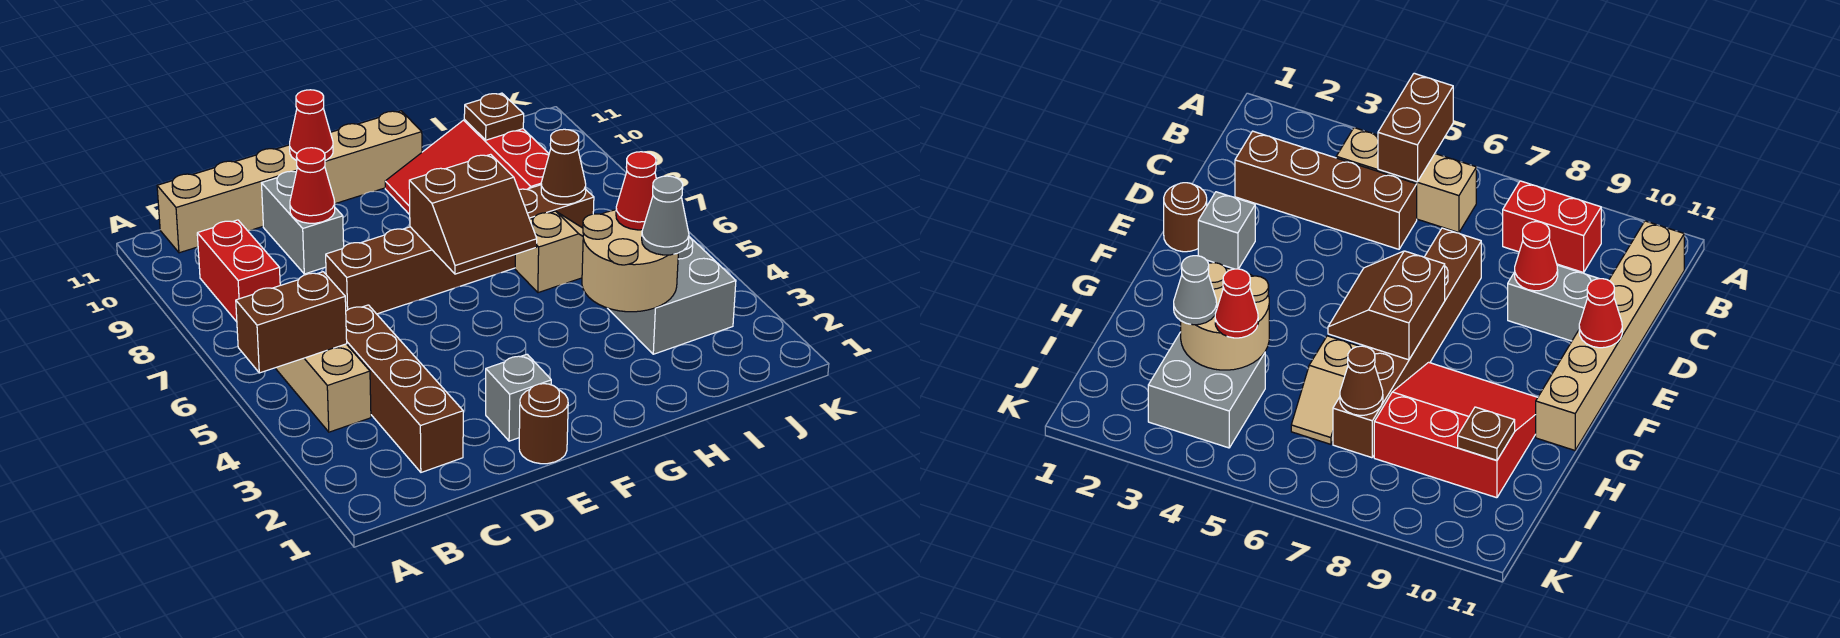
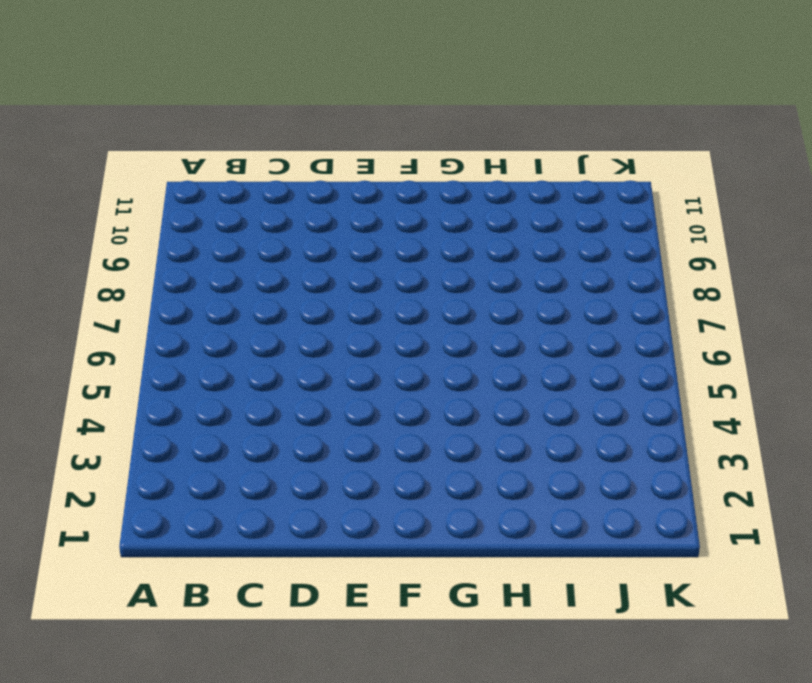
none -> tan 1x3 brick [276,344,371,432]
none -> red 1x2 brick [197,220,280,322]
none -> tan 1x6 brick [157,111,422,253]

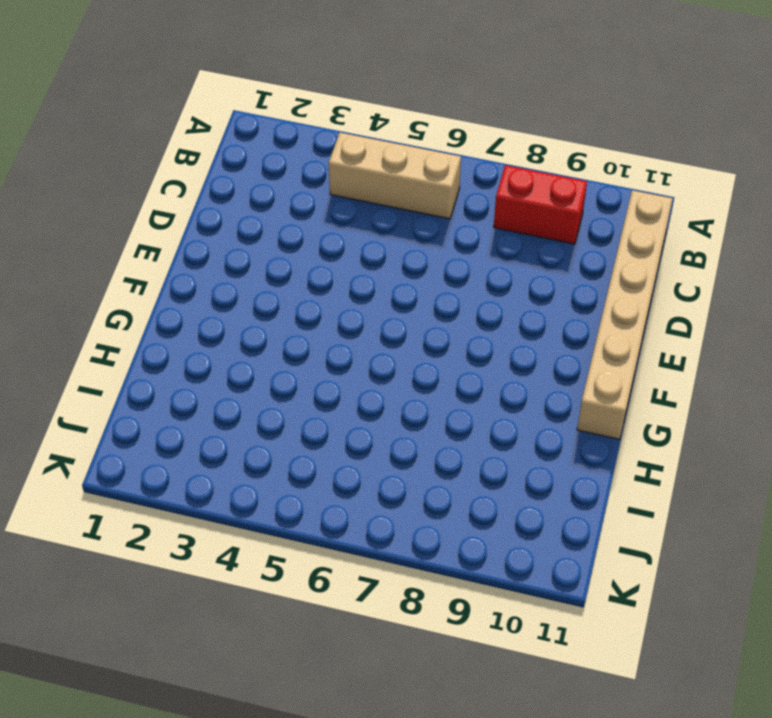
none -> brown 1x4 brick [346,305,463,472]
none -> brown 1x6 brick [326,185,594,314]
none -> grey 1x2 brick [262,171,344,274]

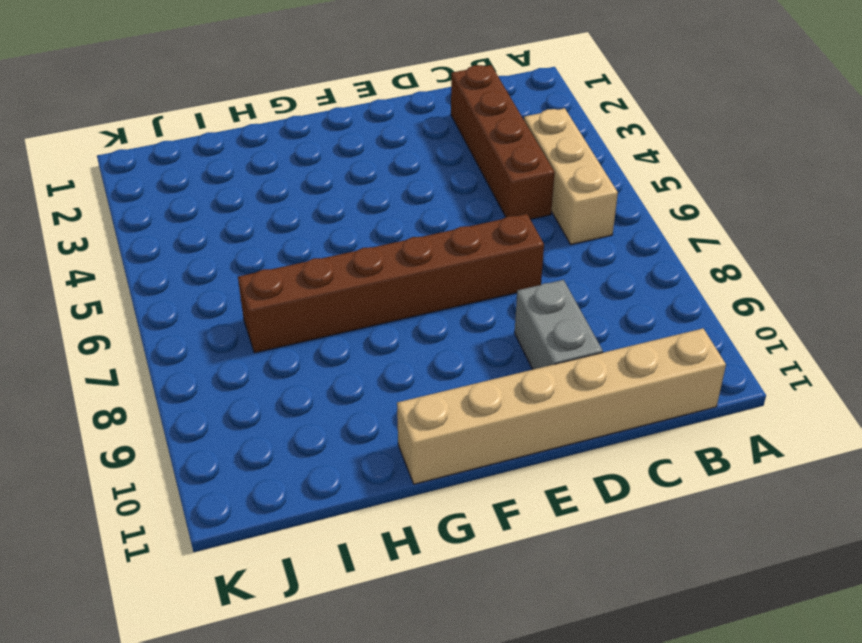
none -> red 1x2 brick [197,220,280,322]
none -> brown 1x1 round brick [519,384,568,464]
none -> grey 1x1 brick [486,354,551,441]

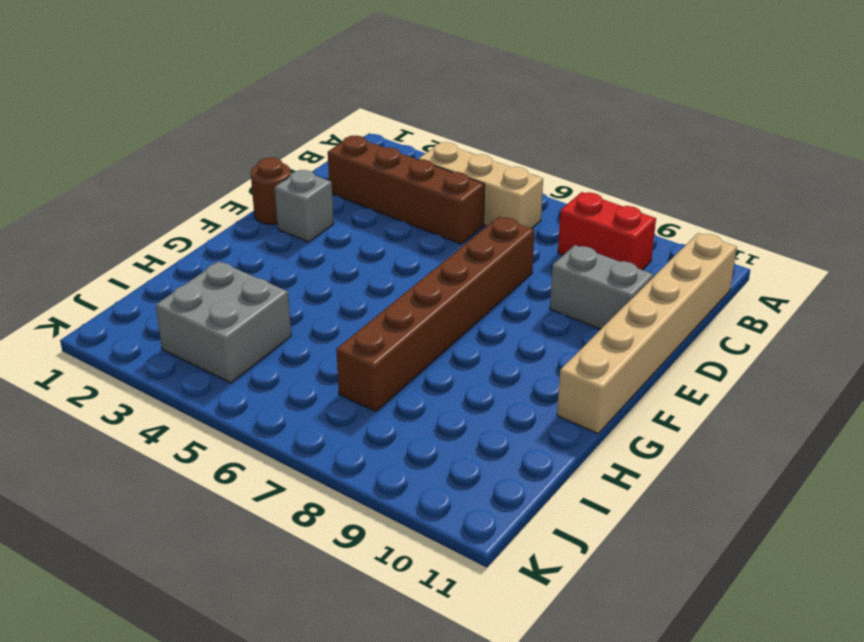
none -> red 3x3 slope [385,120,549,215]
none -> tan 1x2 slope [515,211,583,293]
none -> brown 1x2 brick [236,272,347,373]

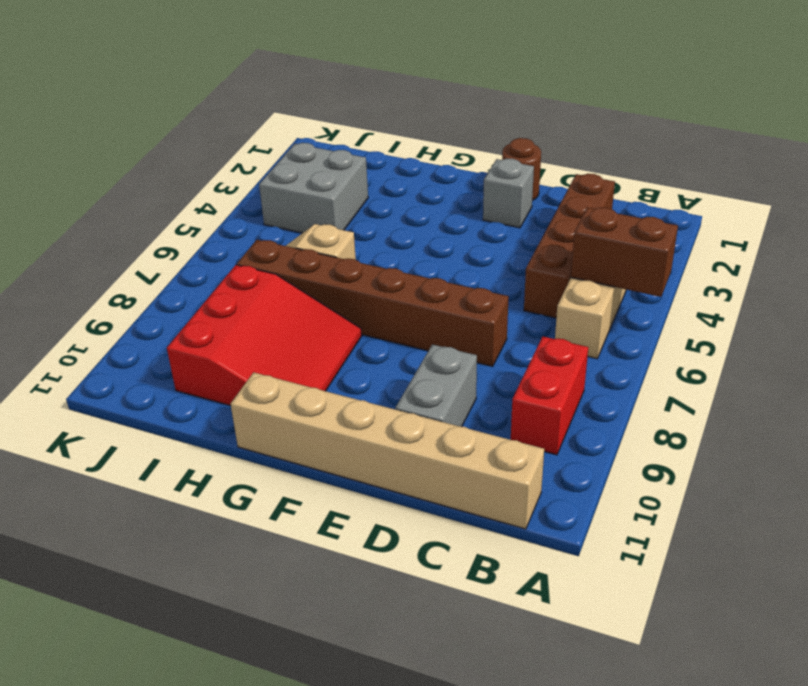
none -> red 1x1 cone [290,148,335,223]
none -> red 1x1 cone [290,90,333,161]
none -> brown 2x2 slope [409,154,537,274]

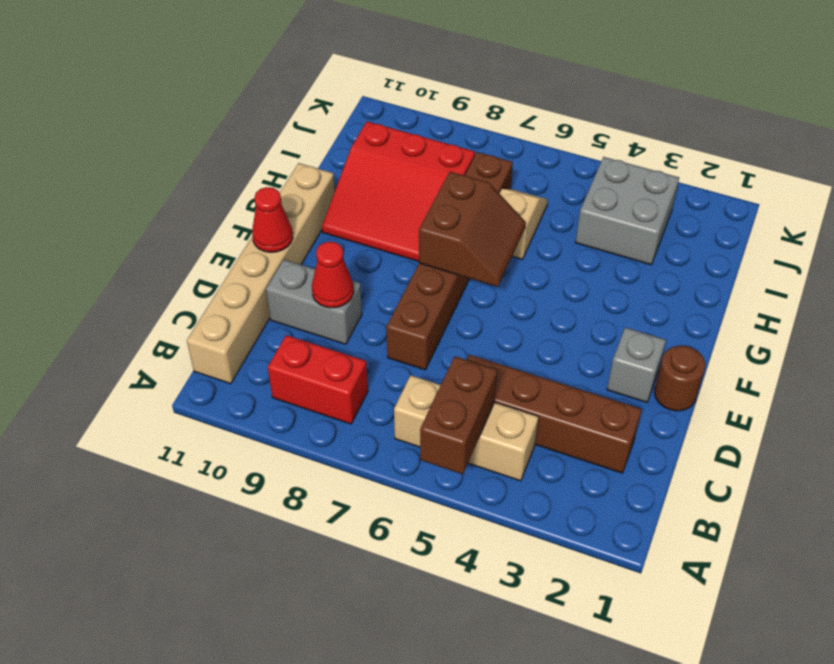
none -> tan 2x2 round brick [582,210,678,312]
none -> brown 1x1 cone [541,129,586,204]
none -> brown 1x1 plate [464,93,524,140]

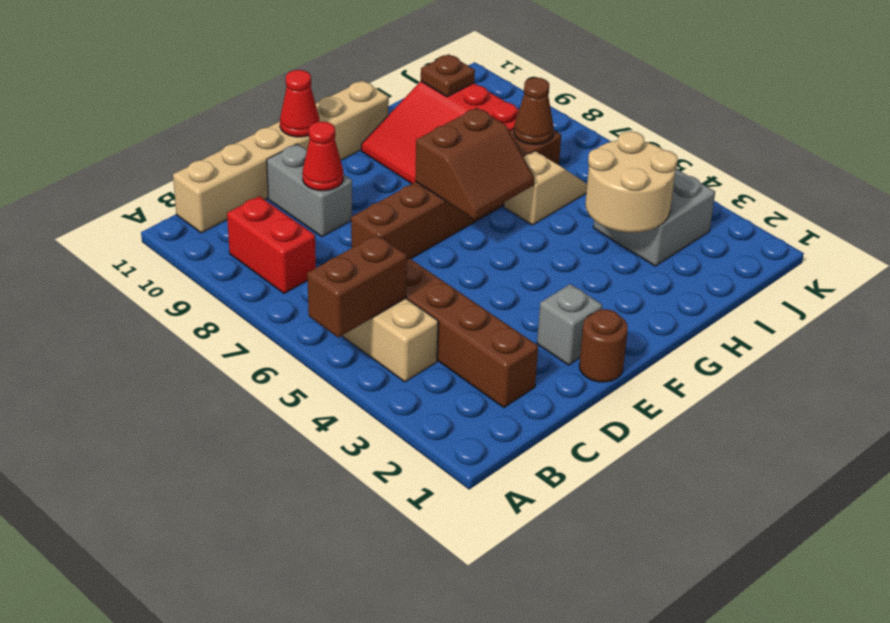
none -> grey 1x1 cone [642,176,689,255]
none -> red 1x1 cone [616,152,656,230]

